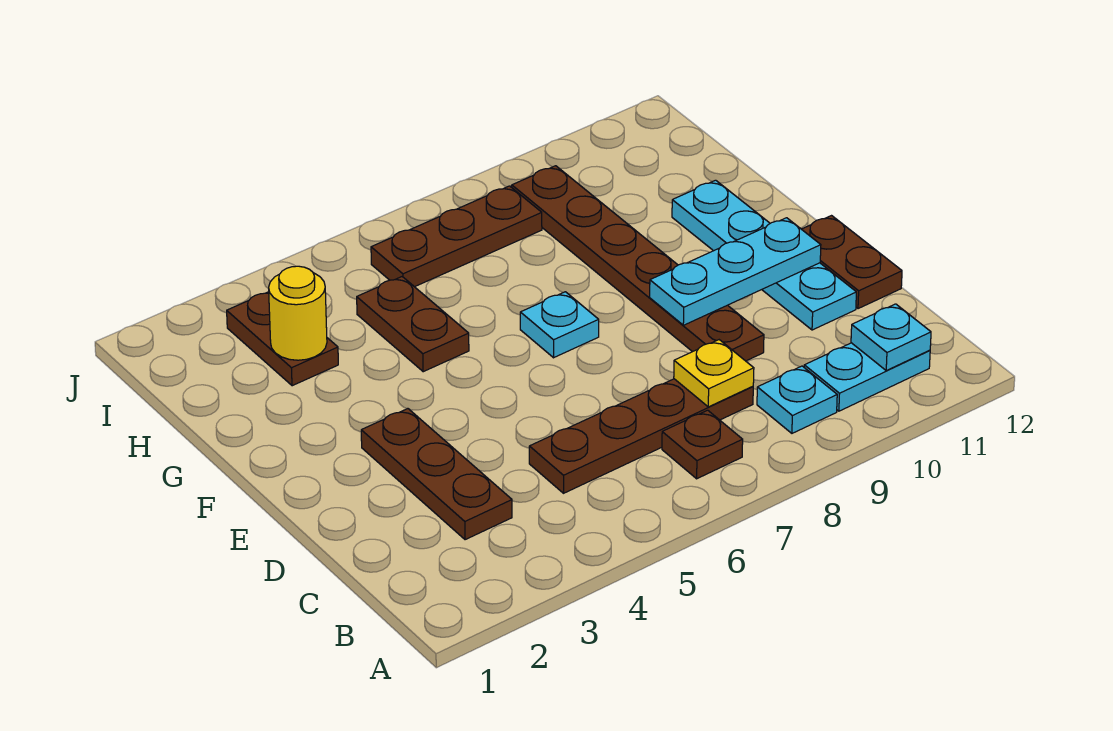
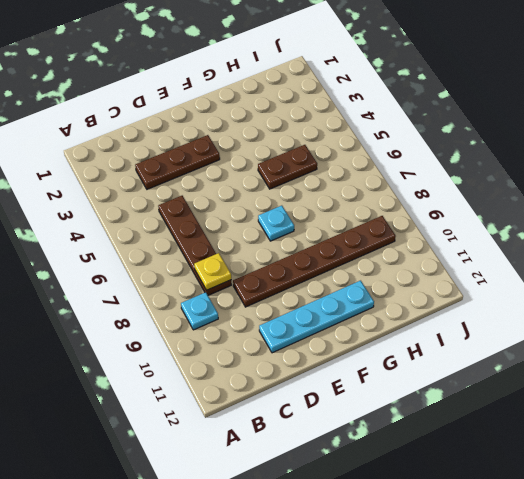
none -> brown 1x1 plate [662,410,743,479]
none -> cyan 1x2 plate [804,343,930,411]
none -> brown 1x2 plate [802,216,902,309]

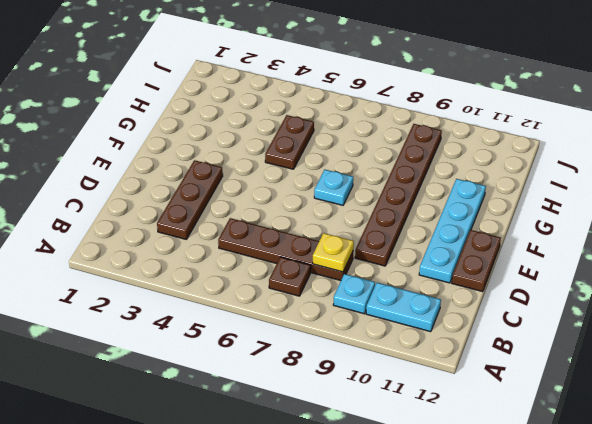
none -> brown 1x2 plate [227,292,338,386]
none -> brown 1x3 plate [371,186,542,287]
none -> cyan 1x1 plate [851,304,931,370]

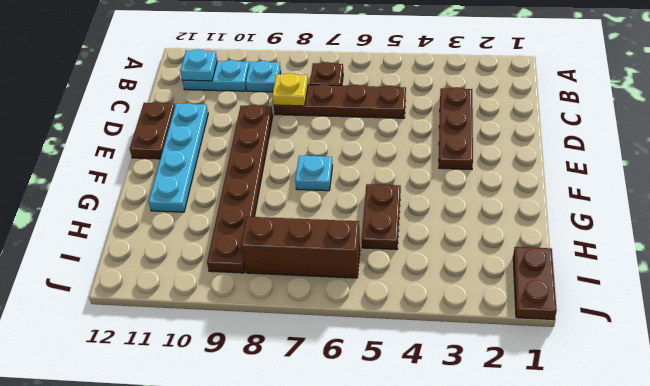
brown 1x2 plate [513,247,557,320] -> brown 1x2 plate moved to [227,292,338,386]
brown 1x3 brick [241,217,360,278] -> brown 1x3 plate [371,186,542,287]
none -> cyan 1x3 plate [650,218,821,325]
none -> yellow 1x1 round brick [269,266,327,360]

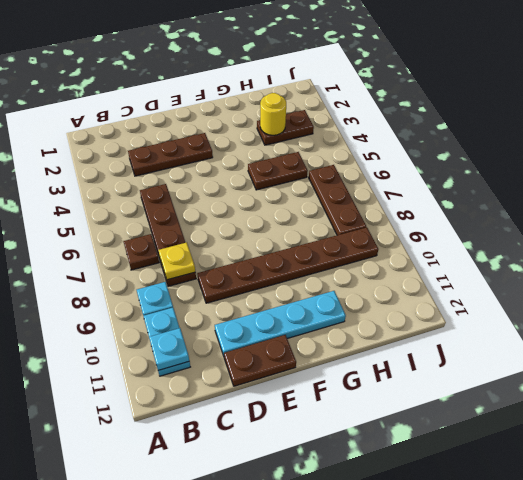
none -> cyan 1x1 plate [520,292,599,358]
none -> cyan 1x3 plate [650,218,821,325]

